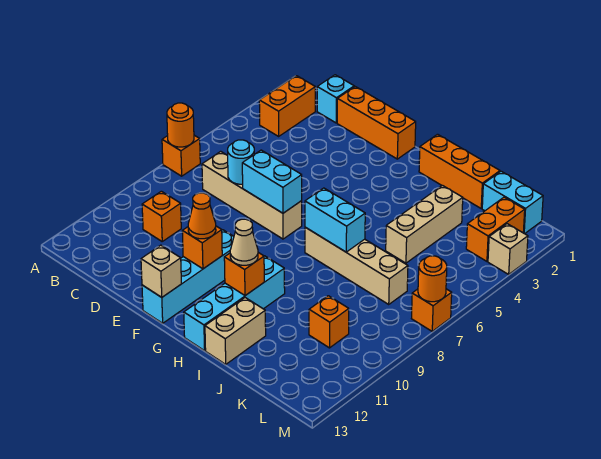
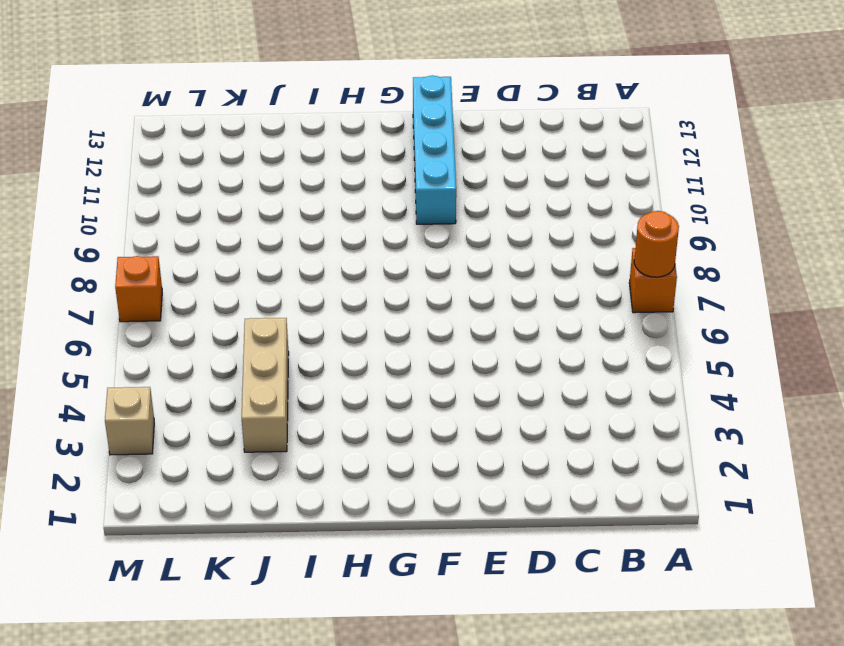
none -> orange 1x2 brick [259,76,315,136]
none -> cyan 1x1 brick [317,75,354,123]
none -> tan 1x4 brick [202,151,302,239]

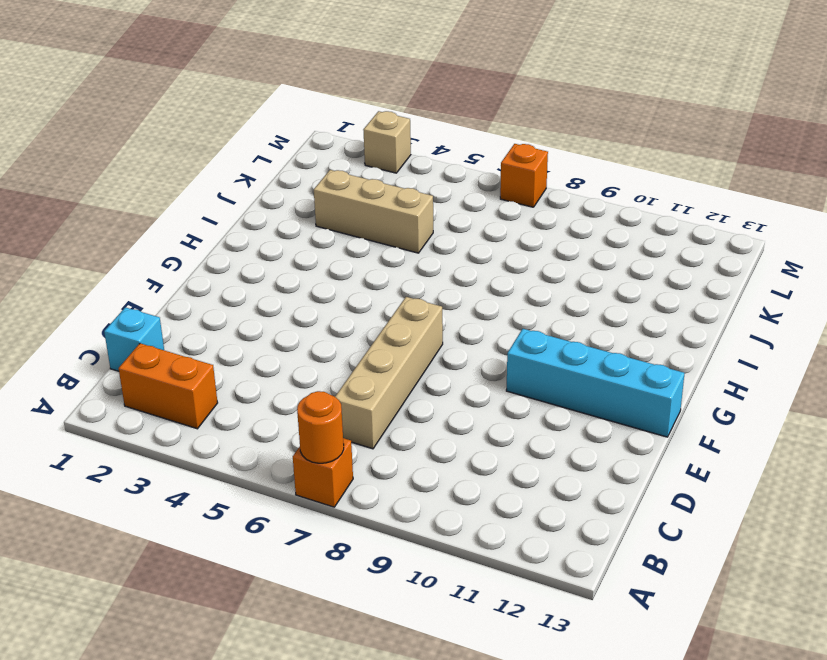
none -> orange 1x1 brick [142,191,181,241]
none -> orange 1x3 brick [337,87,416,159]
none -> orange 1x3 brick [419,134,500,208]

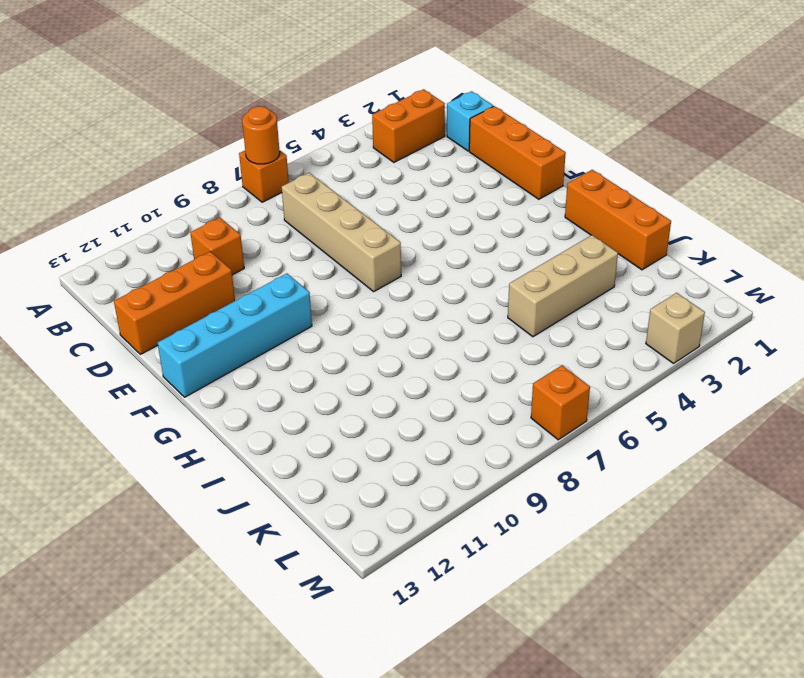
orange 1x3 brick [114,252,235,354] -> none
none -> tan 1x4 brick [305,227,408,304]
none -> cyan 1x4 brick [184,256,285,351]
none -> tan 1x2 brick [205,298,266,364]

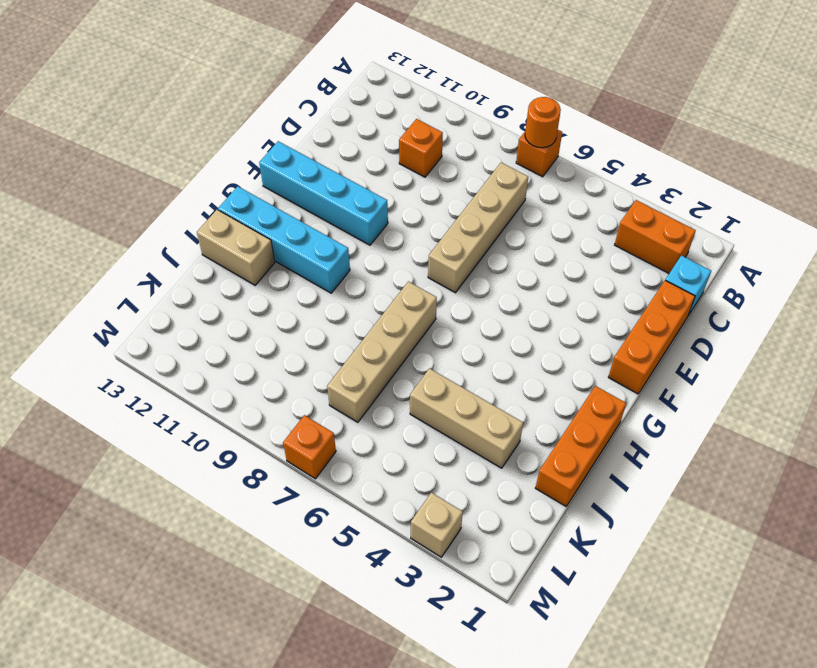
none -> cyan 1x2 brick [482,171,543,234]
none -> orange 1x1 brick [309,296,349,348]
none -> orange 1x2 brick [466,197,525,261]

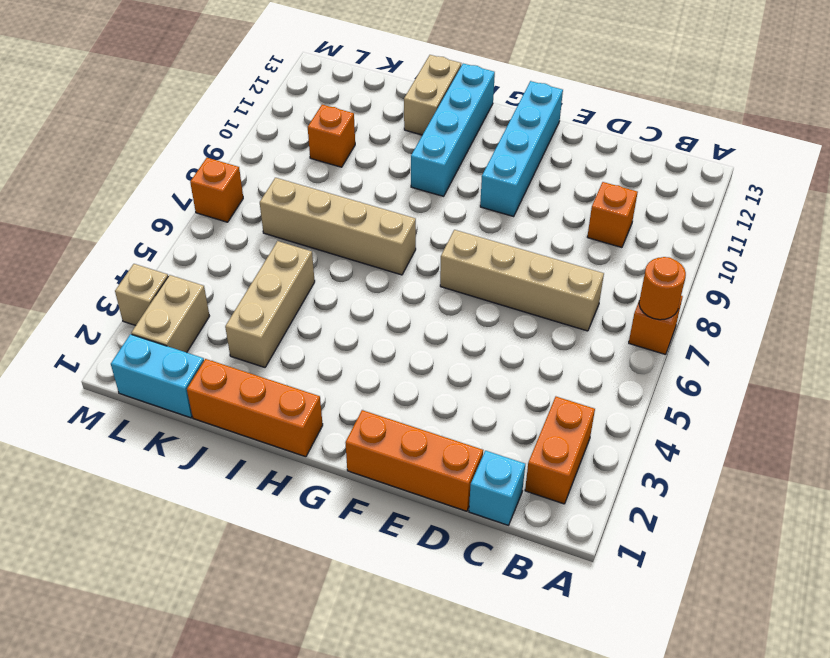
tan 1x2 brick [131,275,209,353] -> orange 1x2 brick [466,197,525,261]
none -> cyan 1x1 round brick [227,140,254,184]
none -> cyan 1x2 brick [242,150,302,213]
none -> orange 1x1 brick [182,226,222,269]

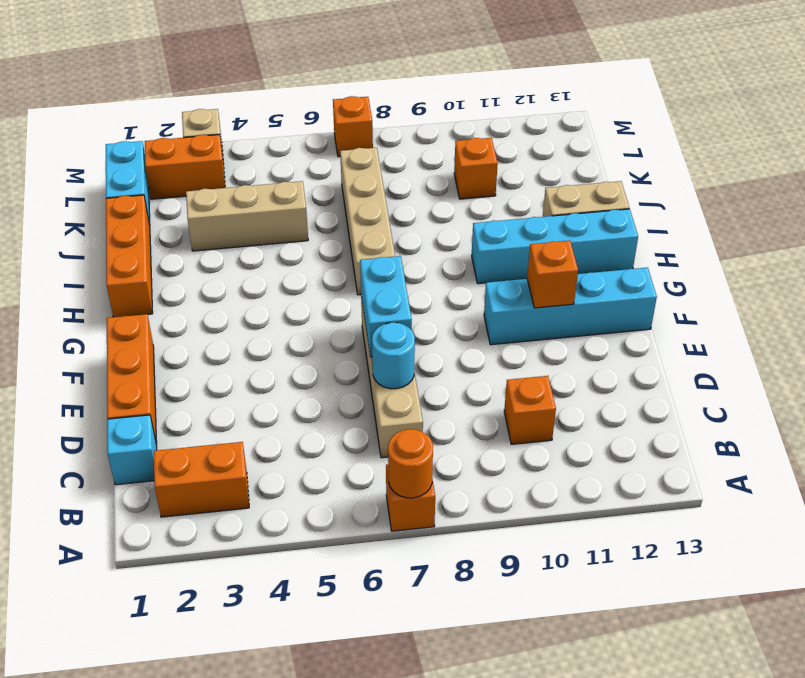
none -> tan 1x1 brick [141,245,181,297]
none -> cyan 1x2 brick [305,188,365,252]
none -> orange 1x1 brick [224,253,264,295]

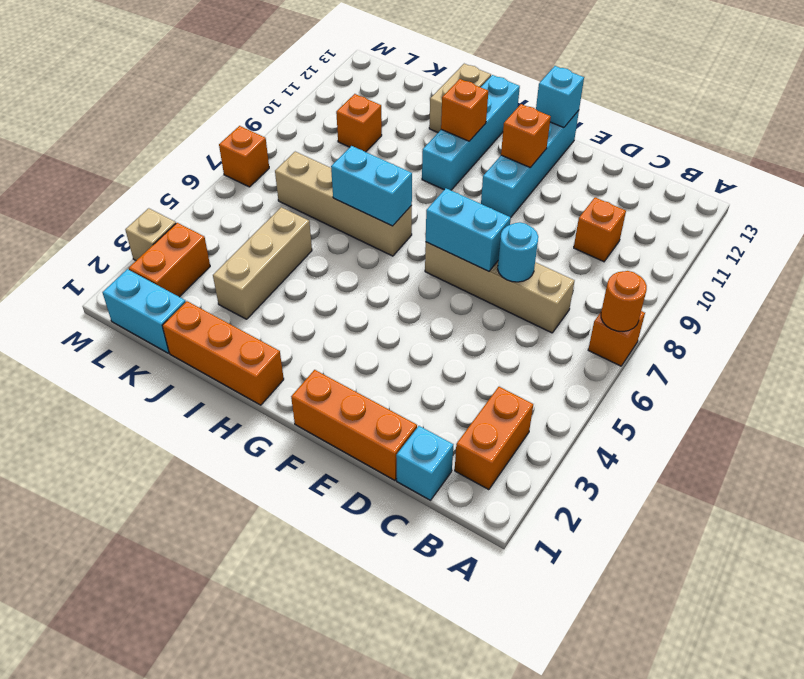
cyan 1x1 brick [536,66,584,128] -> tan 1x1 brick [141,245,181,297]
none -> orange 1x1 round brick [418,256,447,302]
none -> orange 1x1 cone [188,193,216,239]
none -> tan 1x1 cone [230,219,258,265]

